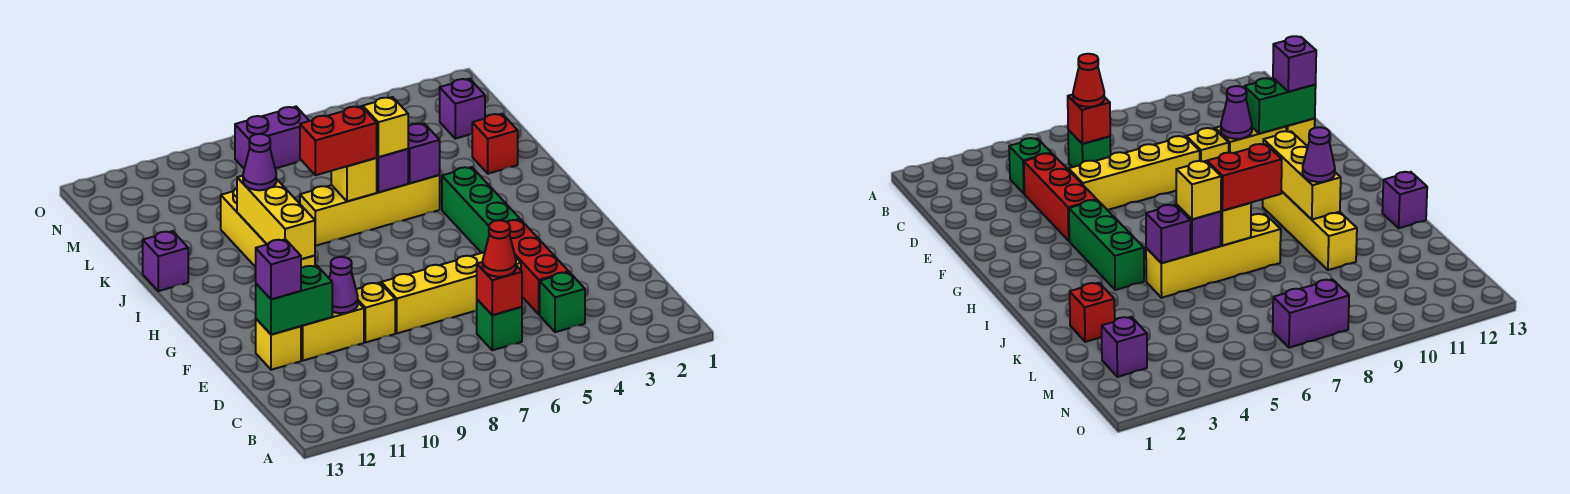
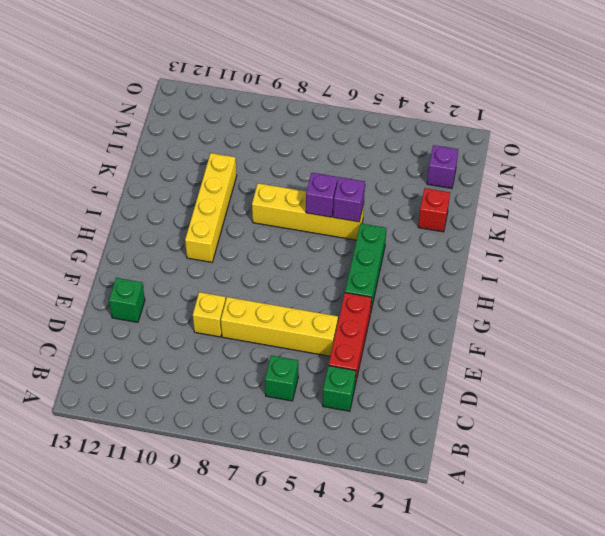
green 1x1 brick [109,278,145,322] -> yellow 1x1 brick [256,319,301,370]
none -> yellow 1x2 brick [301,302,364,361]
none -> purple 1x1 brick [143,231,188,291]
none -> purple 1x2 brick [235,107,309,168]

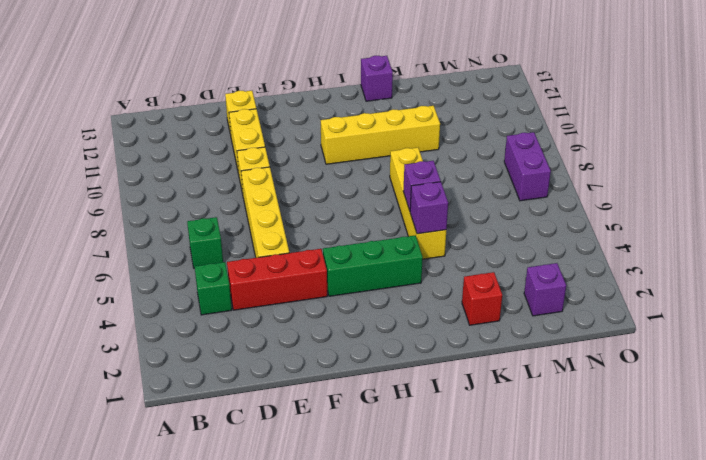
none -> red 1x1 brick [477,262,522,315]
none -> purple 1x1 cone [329,257,358,313]
none -> green 1x2 brick [256,265,332,335]

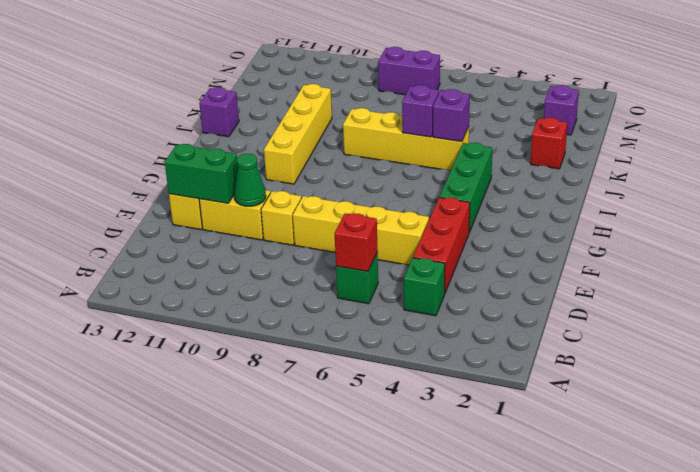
green 1x1 cone [234,154,266,206] -> purple 1x1 cone [329,257,358,313]
none -> yellow 1x3 brick [237,176,315,259]
none -> yellow 1x1 brick [331,158,377,201]
none -> red 1x1 cone [483,220,516,277]

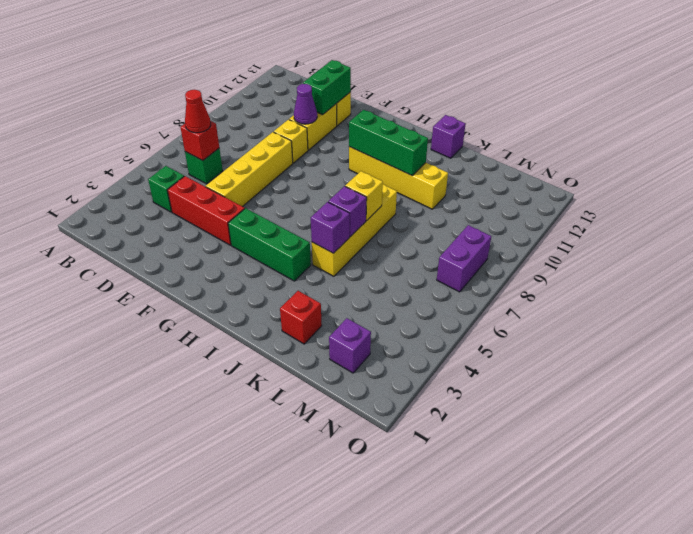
green 1x3 brick [349,110,428,175] -> yellow 1x3 brick [237,176,315,259]
none -> purple 1x1 brick [256,239,301,299]
none -> yellow 1x1 brick [363,97,408,157]
none -> red 1x2 brick [300,106,377,175]

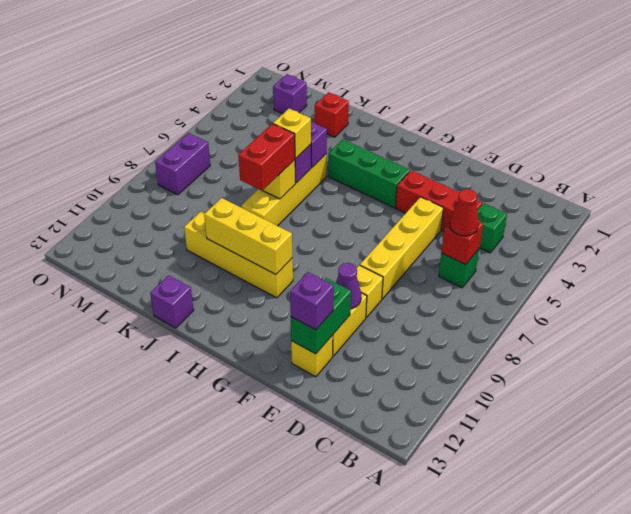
none -> purple 1x1 cone [243,134,276,190]

